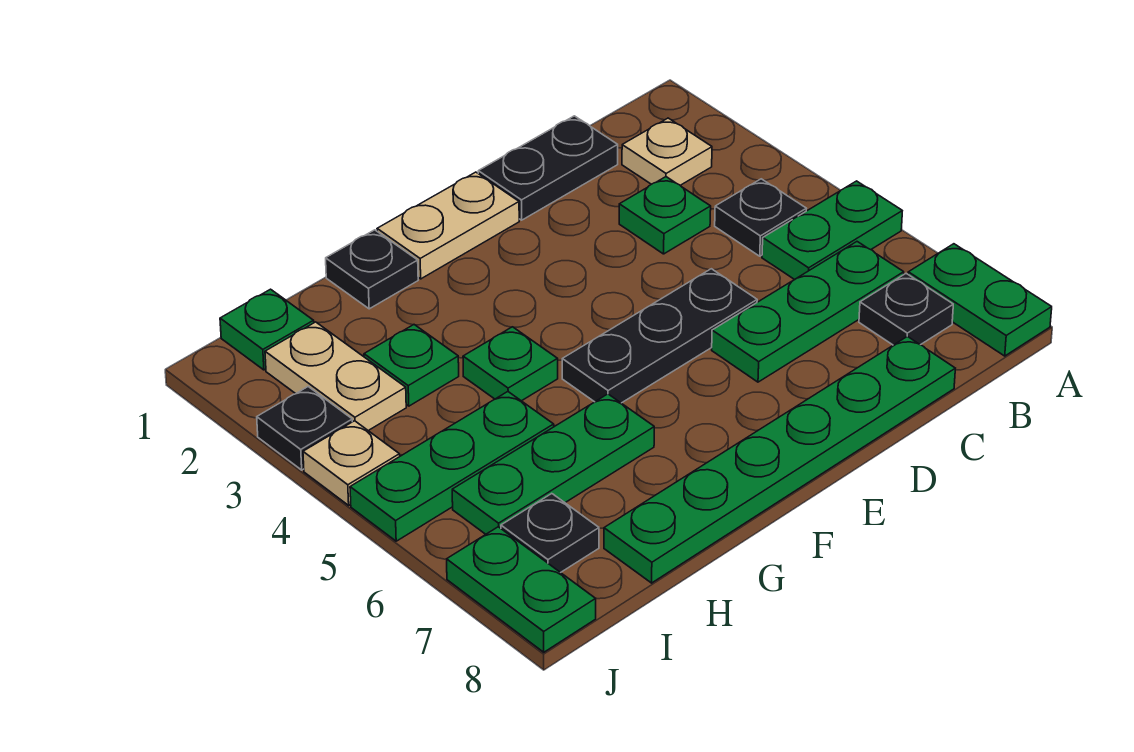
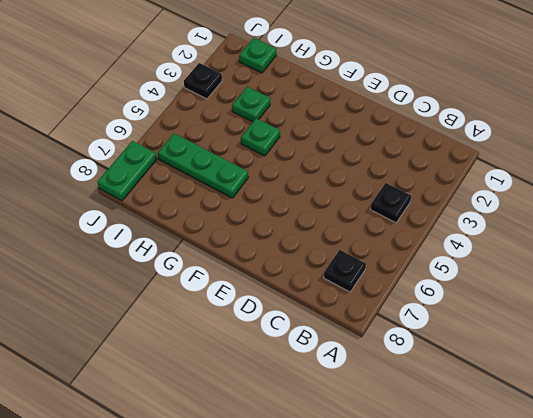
none -> green 1x2 plate [762,181,902,280]
none -> green 1x2 plate [908,244,1052,356]
none -> tan 1x1 plate [622,118,712,185]

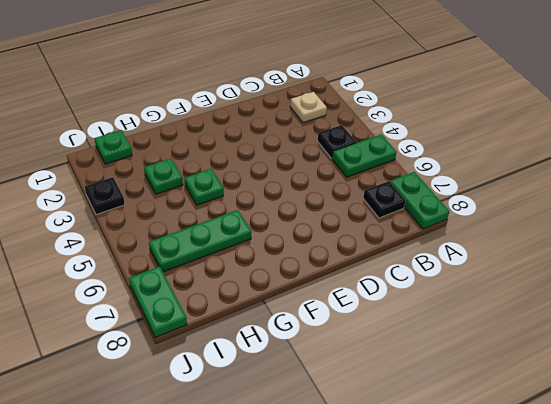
none -> green 1x3 plate [712,242,904,382]
none -> black 1x2 plate [478,116,618,220]
none -> green 1x1 plate [619,177,711,254]

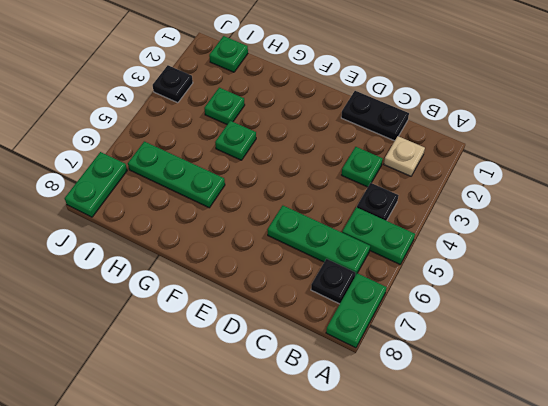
none -> green 1x6 plate [604,336,955,583]
none -> black 1x3 plate [562,269,757,403]
none -> tan 1x2 plate [377,172,519,279]

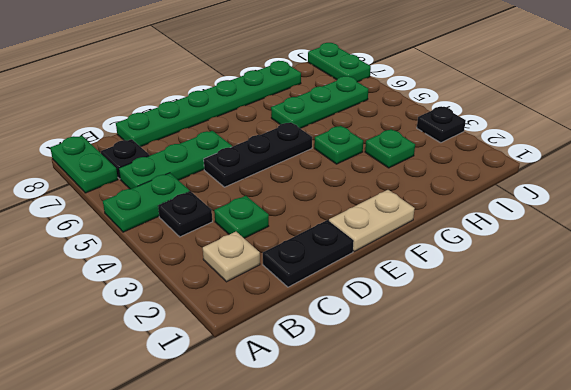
none -> black 1x1 plate [326,230,418,309]
none -> green 1x3 plate [350,392,554,541]
none -> green 1x1 plate [220,289,314,370]

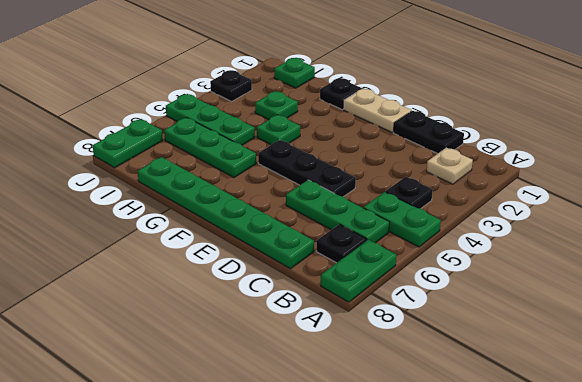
none -> green 1x1 plate [619,177,711,254]
none -> tan 1x2 plate [265,322,406,430]
none -> black 1x1 plate [501,494,599,573]

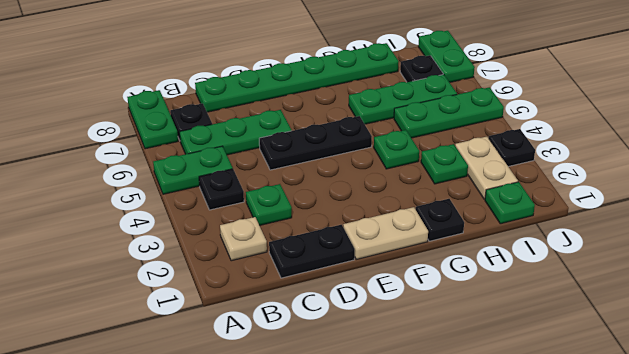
none -> tan 1x1 plate [303,421,400,505]

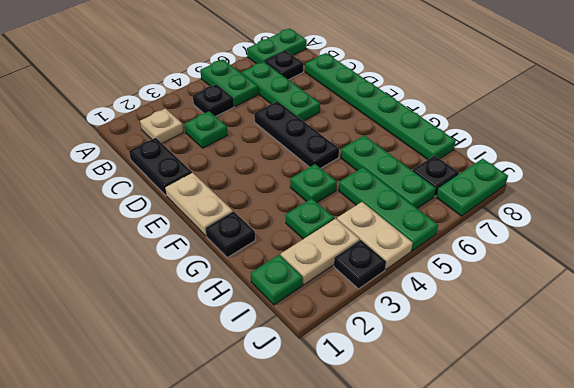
tan 1x2 plate [337,202,413,269] -> tan 1x1 plate [303,421,400,505]

